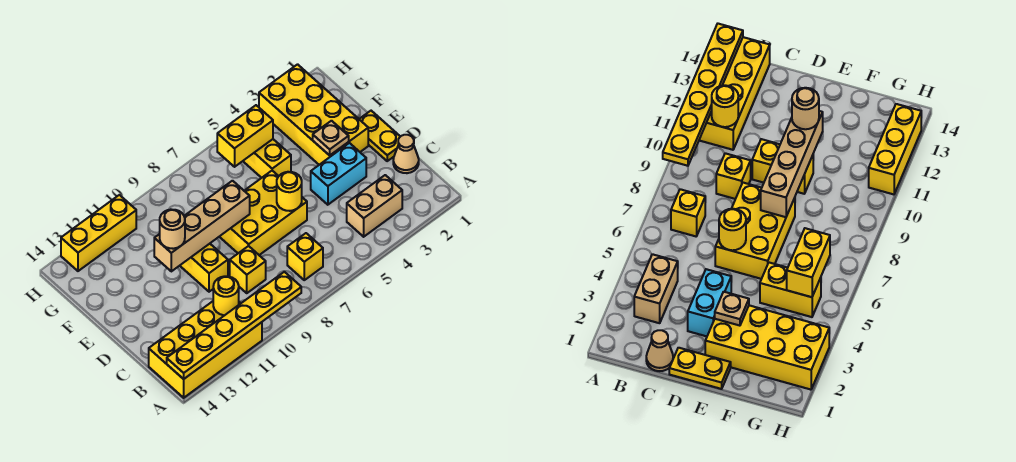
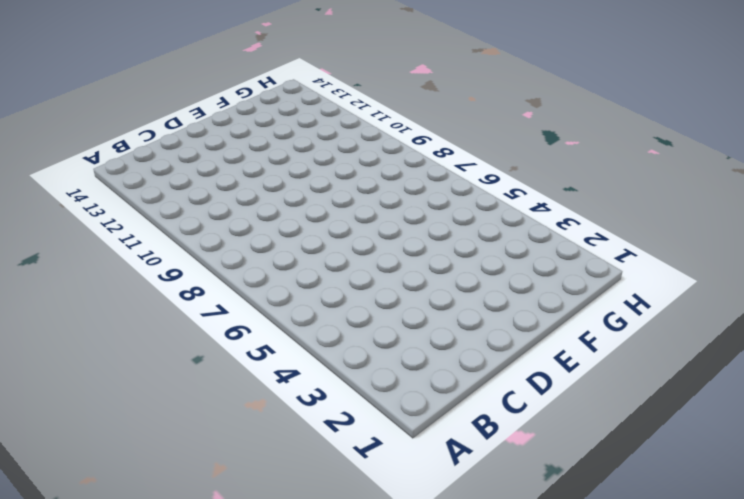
none -> yellow 2x4 brick [149,301,262,398]
none -> tan 1x2 brick [347,175,402,237]
none -> yellow 1x1 brick [287,233,323,280]

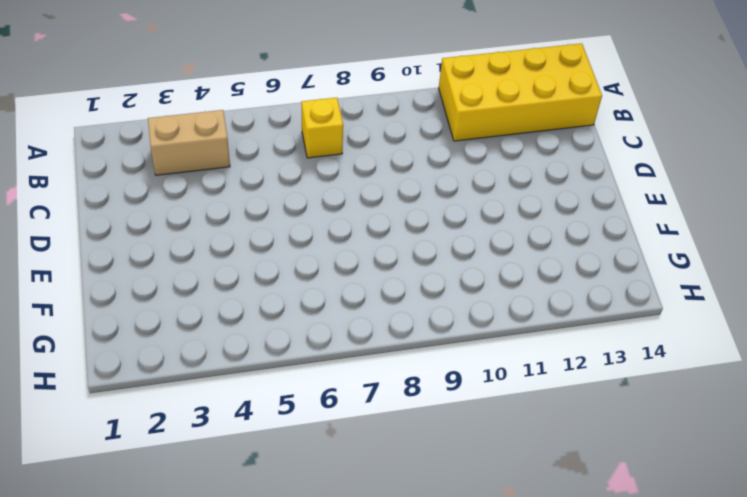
none -> tan 1x1 cone [393,135,419,173]
none -> yellow 1x1 brick [230,246,266,293]
none -> yellow 1x2 plate [359,111,400,161]

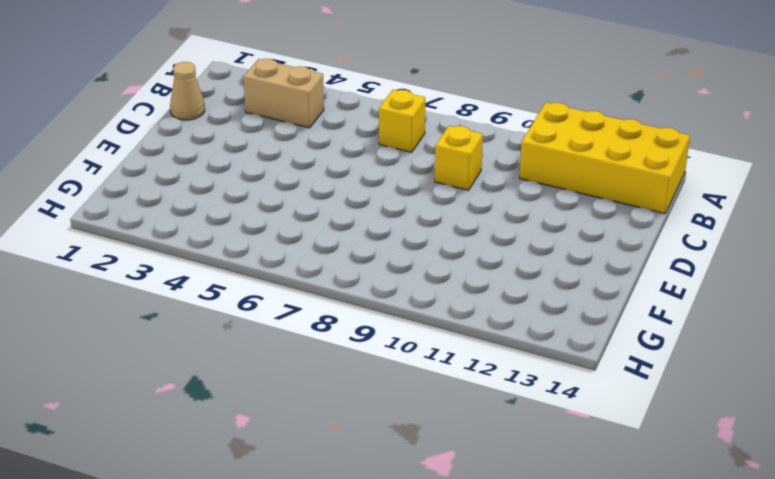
none -> yellow 1x2 plate [359,111,400,161]
none -> cyan 1x2 brick [311,143,366,205]
none -> yellow 2x3 brick [219,171,307,255]

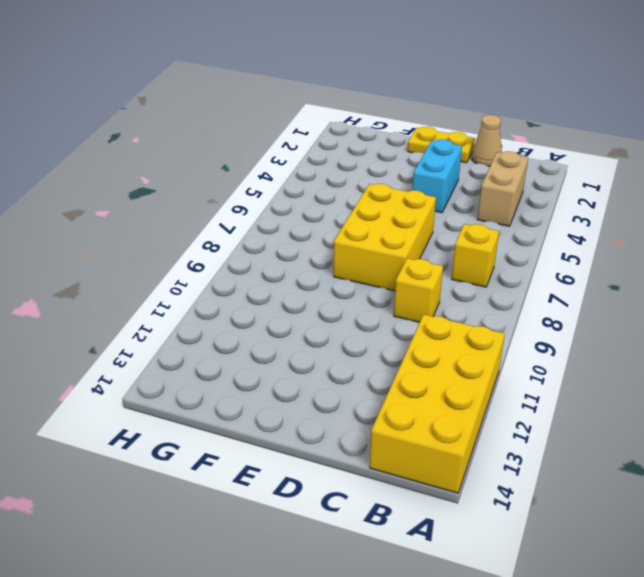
none -> yellow 1x2 brick [180,244,228,292]
none -> yellow 2x4 brick [259,64,368,165]
none -> yellow 1x2 brick [243,139,291,178]

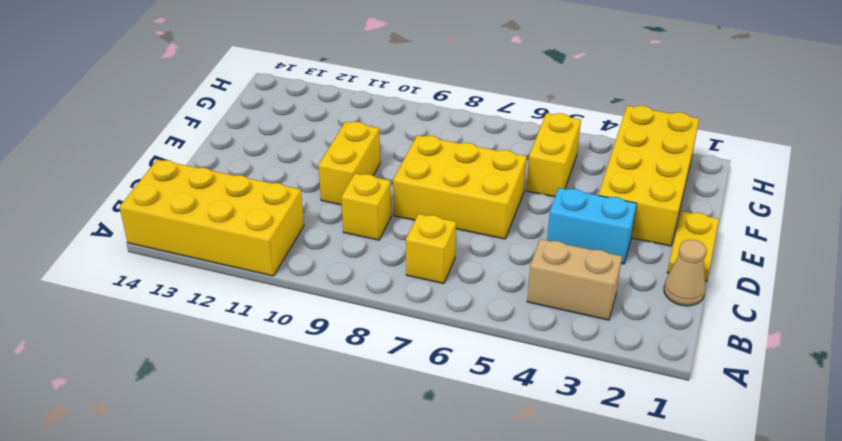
none -> yellow 1x3 brick [61,195,136,271]
none -> yellow 1x6 plate [167,272,301,379]
none -> yellow 1x1 round brick [213,276,239,315]

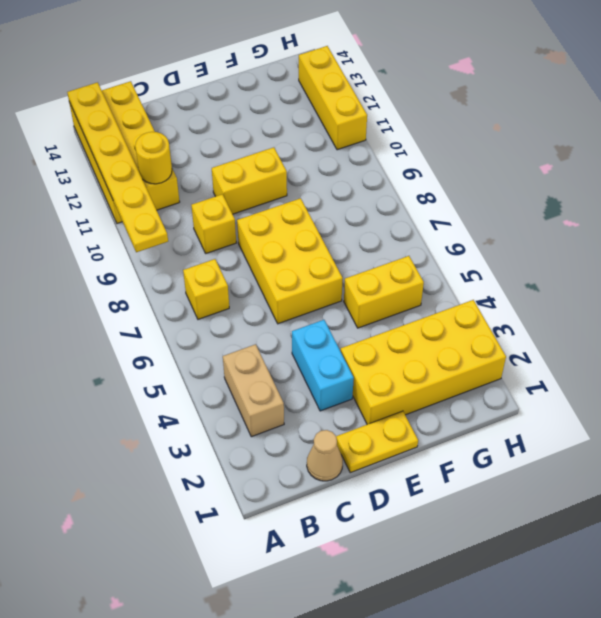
none -> yellow 1x1 round brick [277,172,302,211]
none -> tan 1x1 plate [313,121,349,155]
none -> tan 1x4 brick [154,181,250,271]

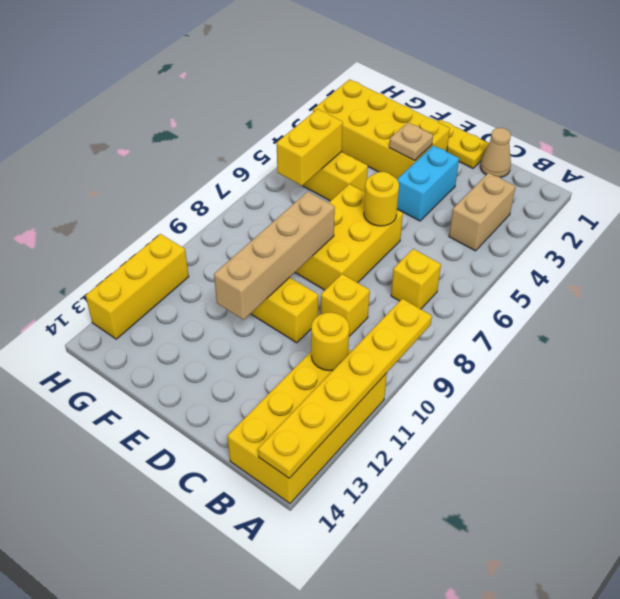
none -> tan 1x1 round brick [160,209,185,249]

